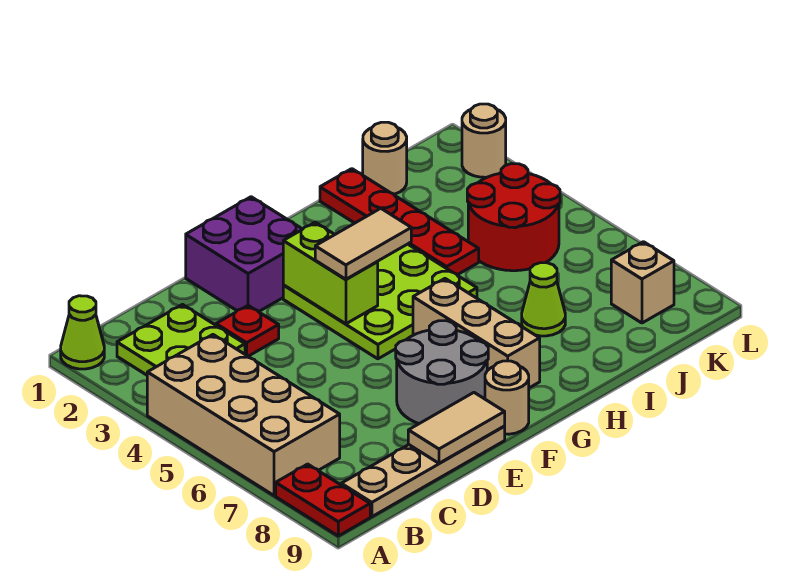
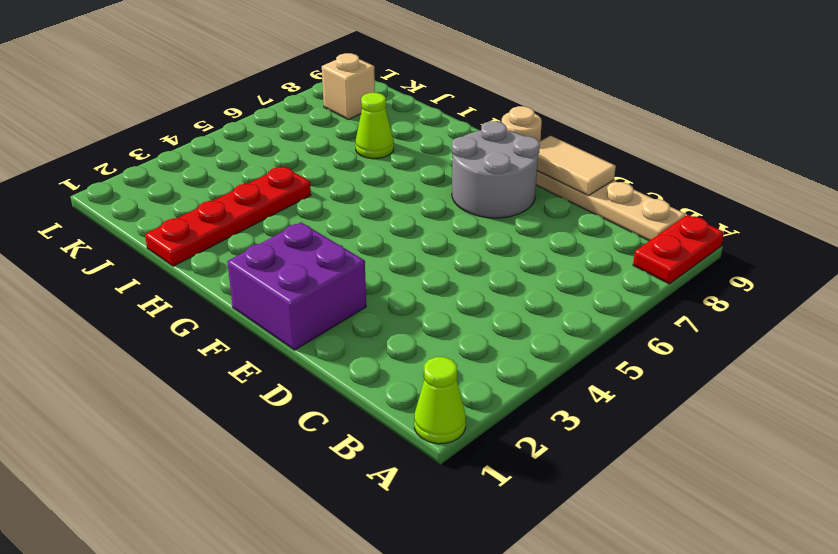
none -> tan 2x4 brick [147,335,340,496]
none -> lime 2x2 plate [117,305,245,375]
none -> red 1x1 plate [216,306,279,356]

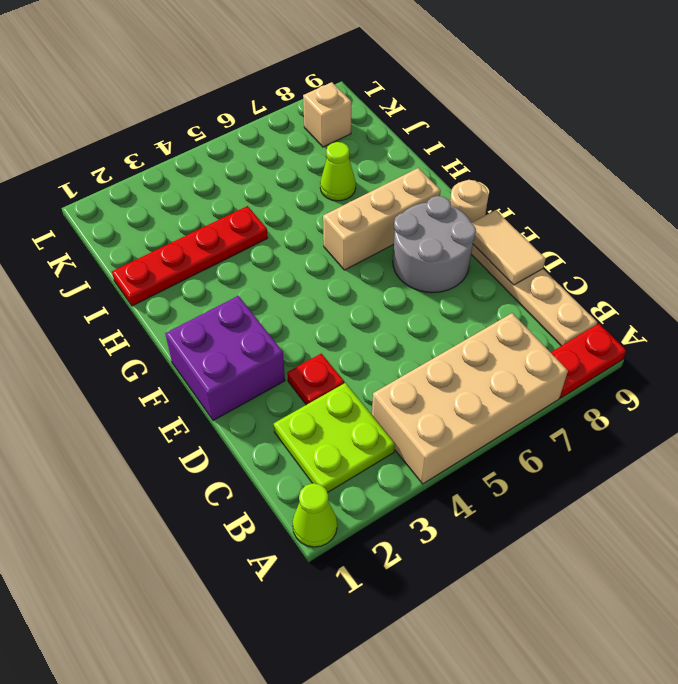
none -> lime 3x3 plate [283,244,477,359]
none -> tan 1x1 round brick [363,122,407,194]
none -> red 2x2 round brick [467,164,560,271]

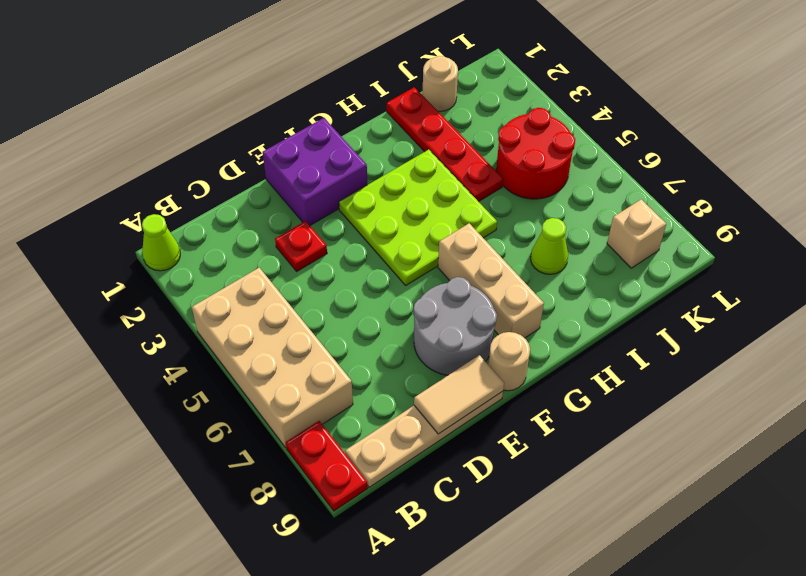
none -> lime 2x2 plate [117,305,245,375]
none -> tan 1x1 round brick [462,104,506,177]
none -> lime 1x2 brick [283,222,378,324]

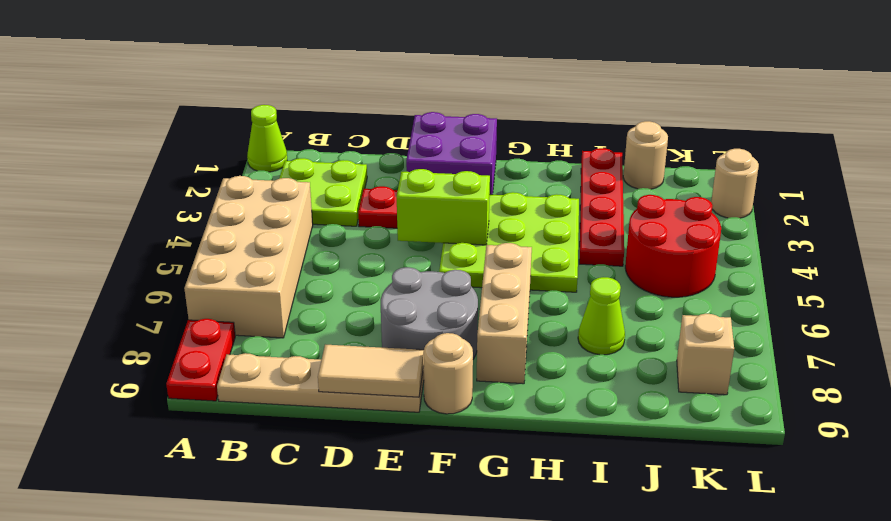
lime 1x2 brick [397,169,490,245] -> lime 1x2 brick turned to [283,222,378,324]
none -> tan 1x2 tile [315,208,411,279]

